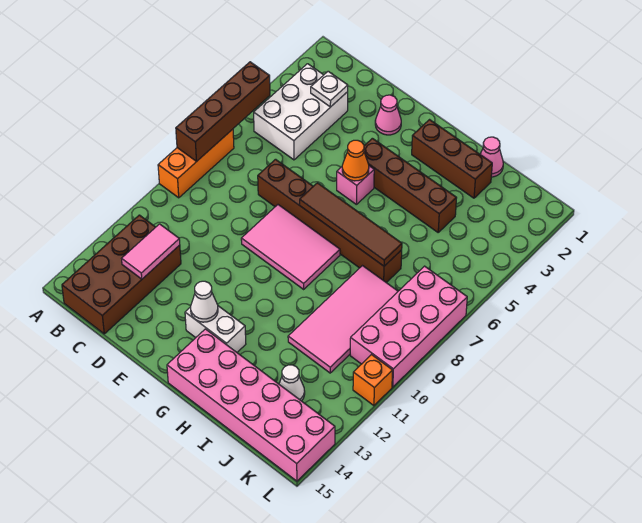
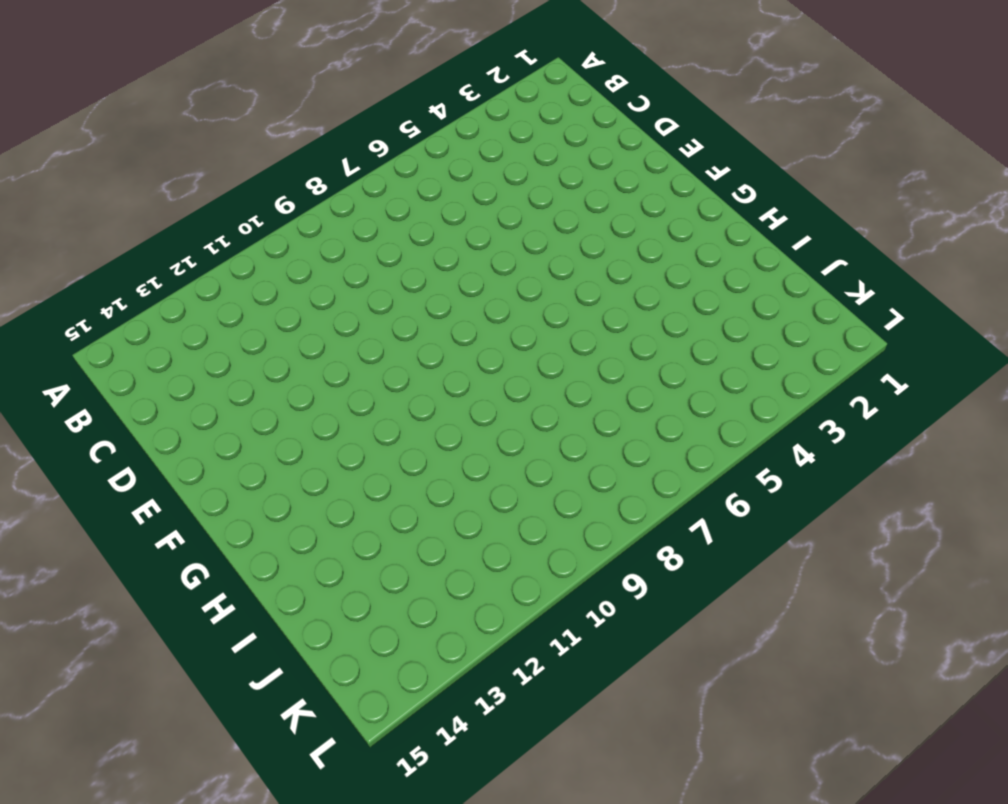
none -> orange 1x3 brick [158,129,234,198]
none -> white 2x3 brick [254,64,348,160]
none -> brown 2x4 brick [62,215,181,334]

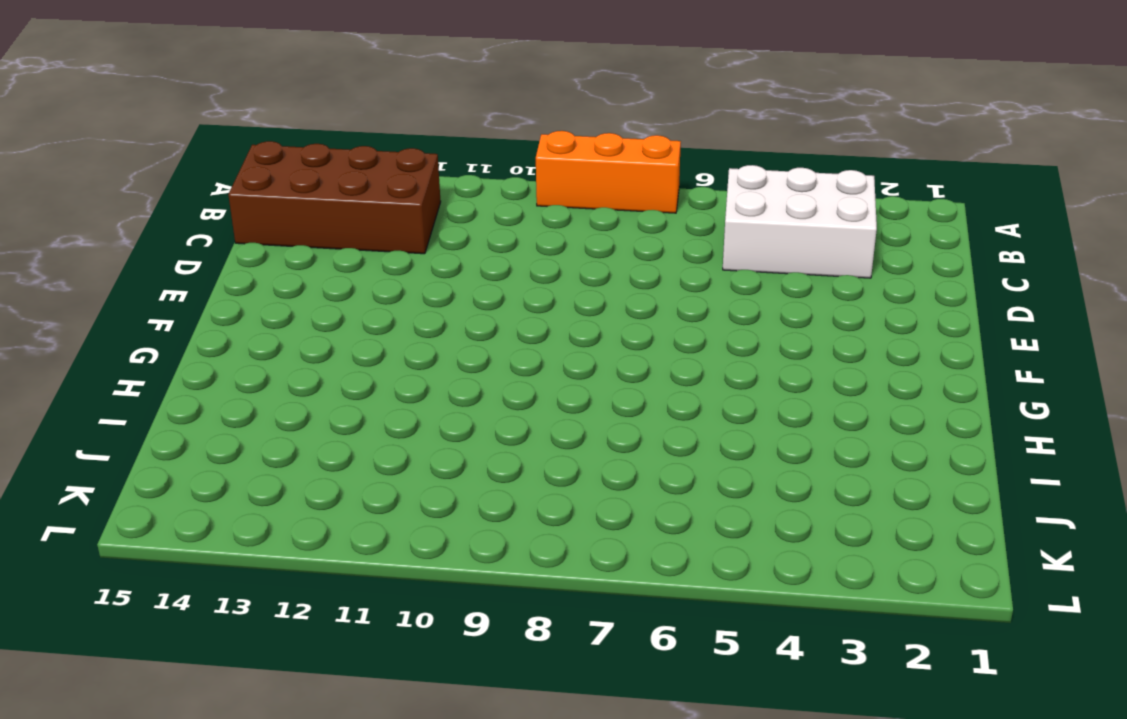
none -> brown 1x6 brick [258,159,402,283]
none -> pink 1x1 cone [375,95,401,135]
none -> pink 2x3 tile [241,205,340,289]

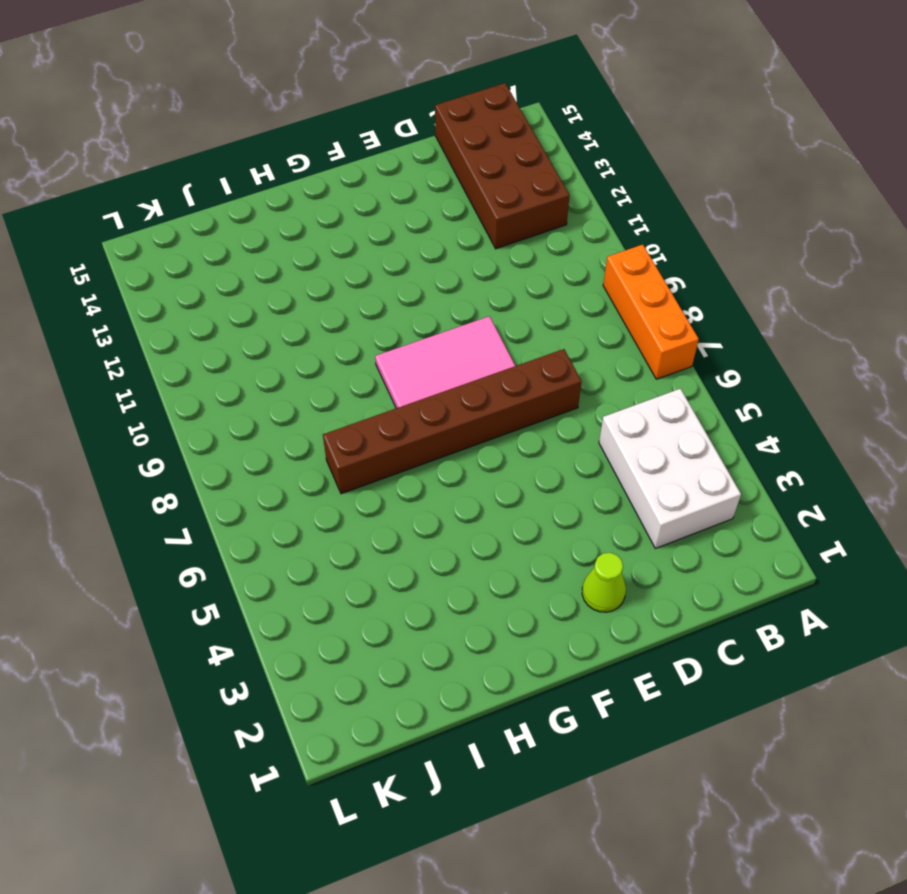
lime 1x1 cone [582,553,626,612] -> pink 1x1 cone [375,95,401,135]
none -> brown 1x4 brick [364,138,456,232]
none -> pink 1x1 brick [337,166,374,205]
none -> white 1x2 brick [185,306,246,352]

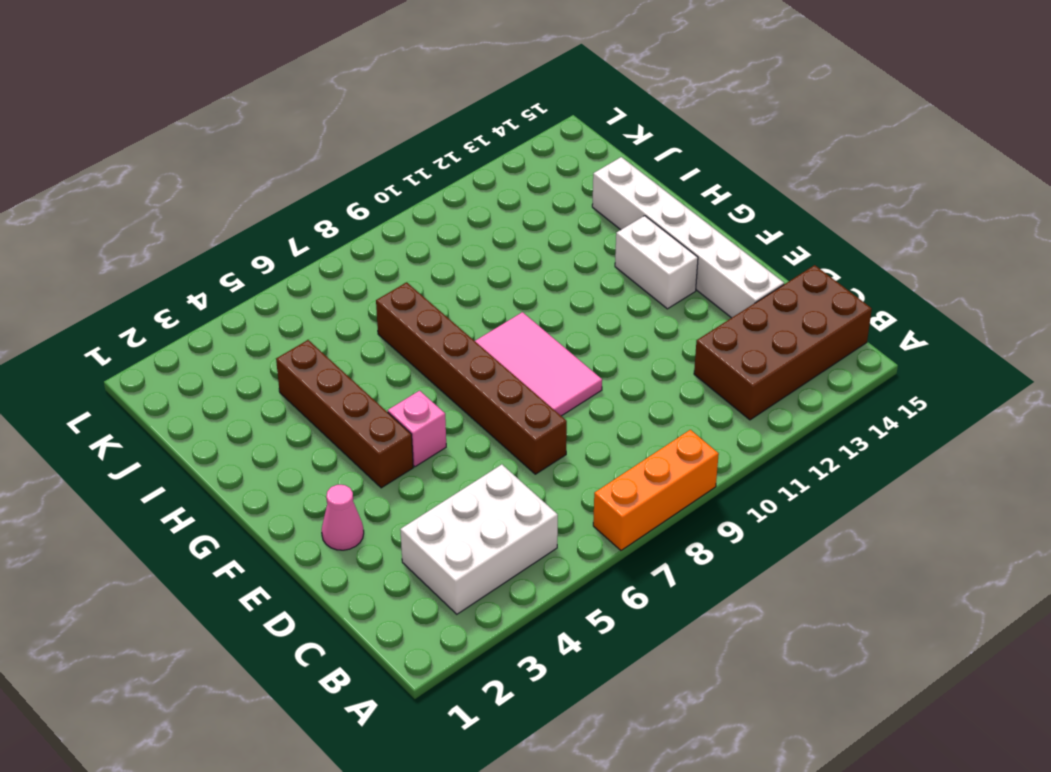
white 1x6 brick [592,157,784,318] -> pink 2x6 brick [167,329,335,481]
none -> brown 1x3 brick [412,120,492,198]
none -> pink 1x1 cone [480,137,503,177]
none -> pink 2x4 tile [288,266,398,373]

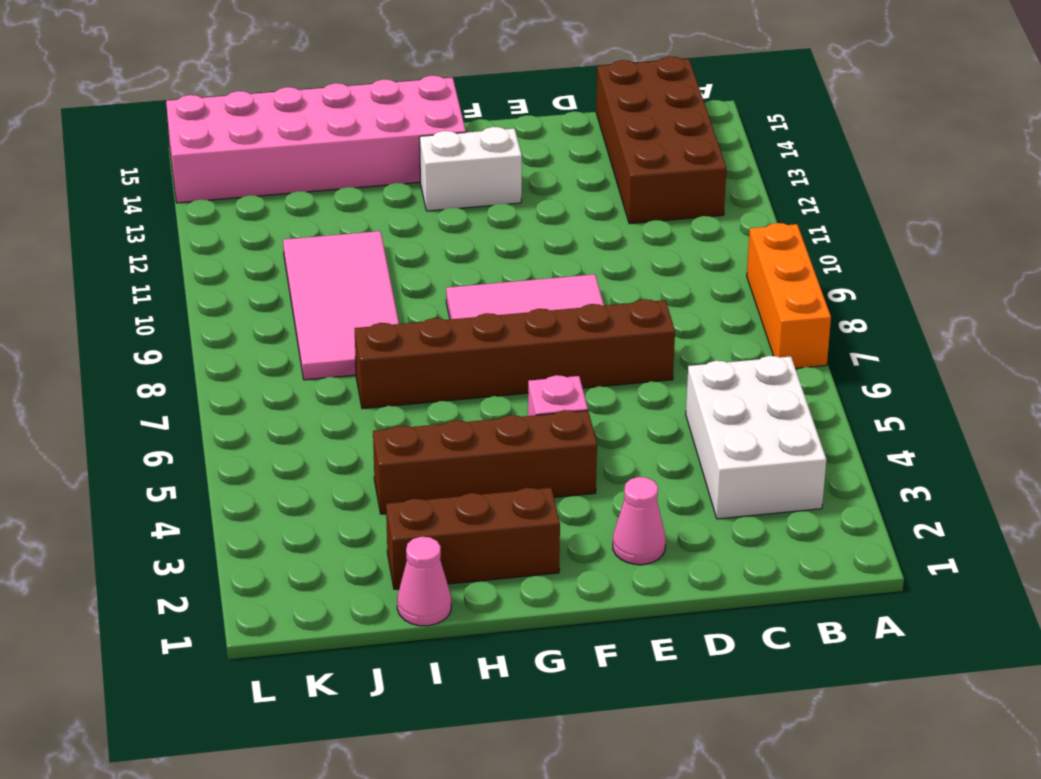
none -> white 1x1 cone [279,365,305,401]
none -> pink 2x4 brick [350,266,467,387]
none -> orange 1x1 brick [353,355,393,406]

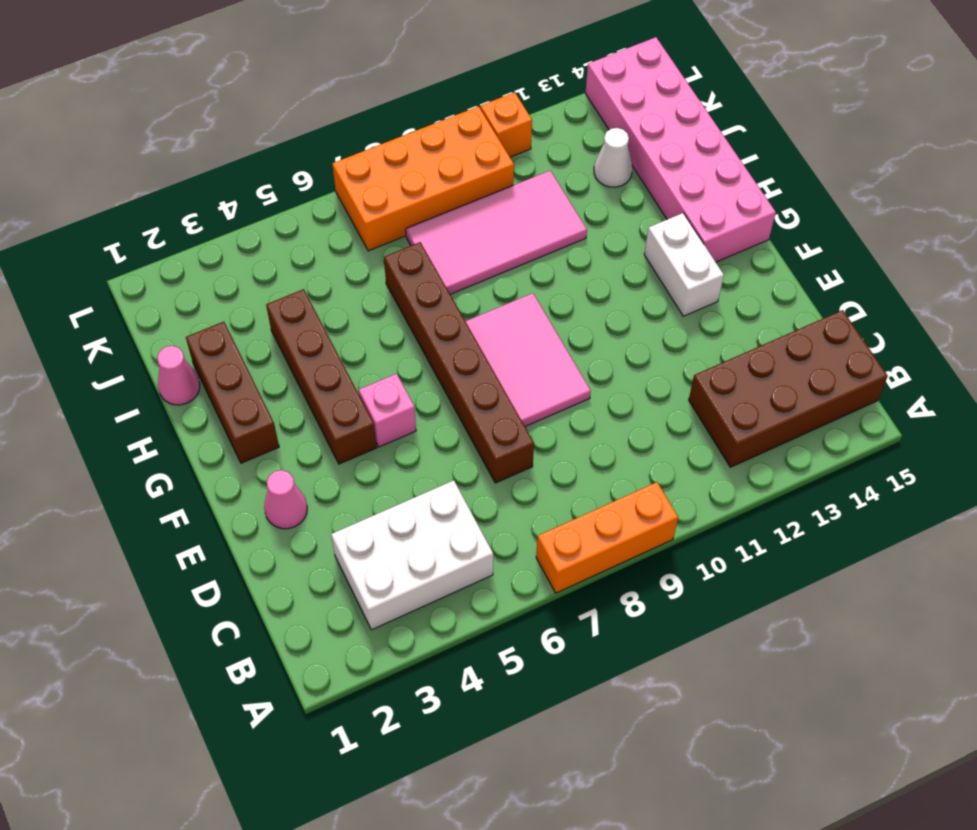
orange 2x4 brick [332,106,514,251] -> pink 2x4 brick [350,266,467,387]
none -> brown 1x4 brick [176,62,270,161]
none -> white 1x1 plate [311,71,348,107]
none -> pink 1x2 tile [122,224,180,279]

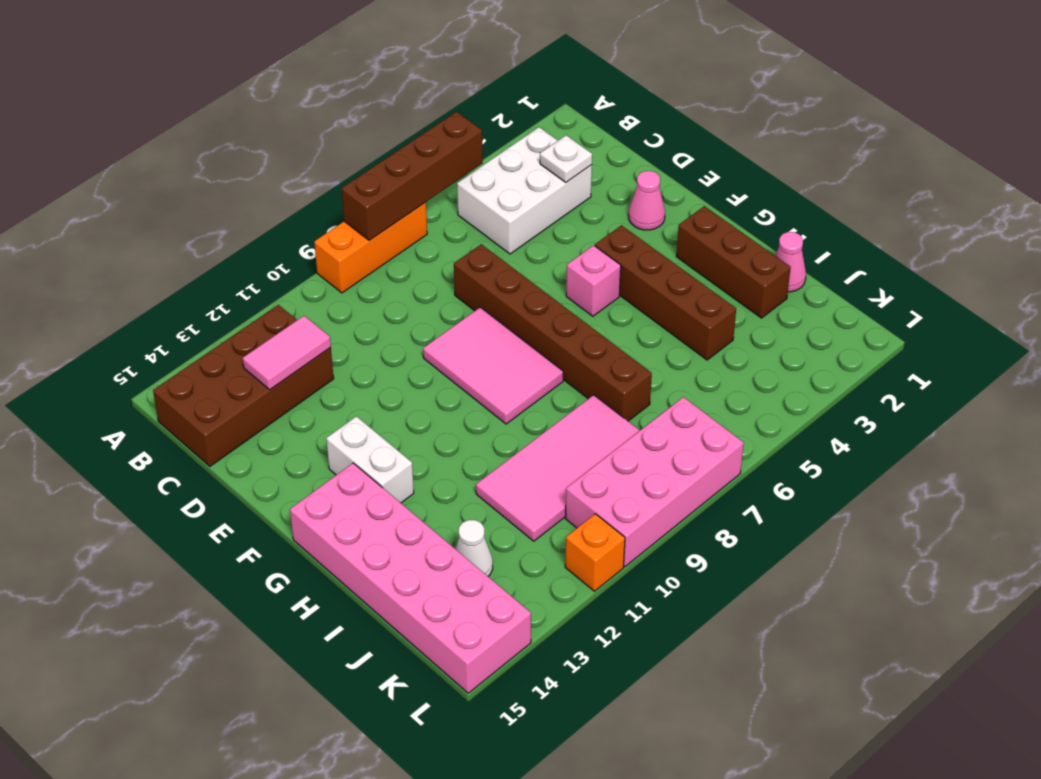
none -> orange 1x1 cone [342,140,369,181]
none -> brown 1x4 tile [300,183,402,266]
none -> white 1x1 cone [191,281,218,322]

